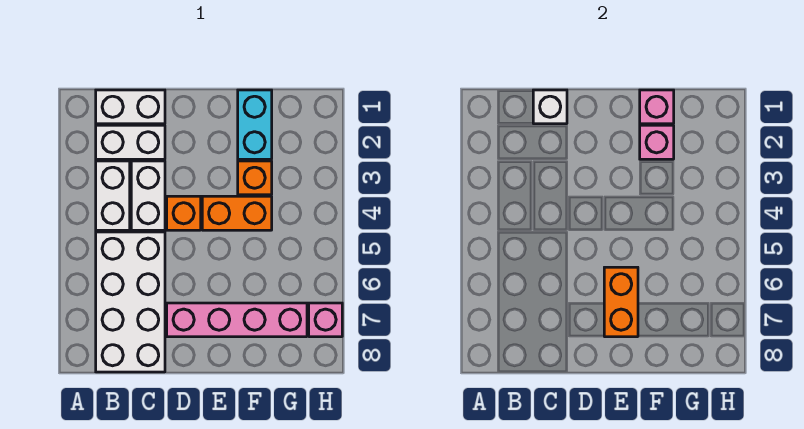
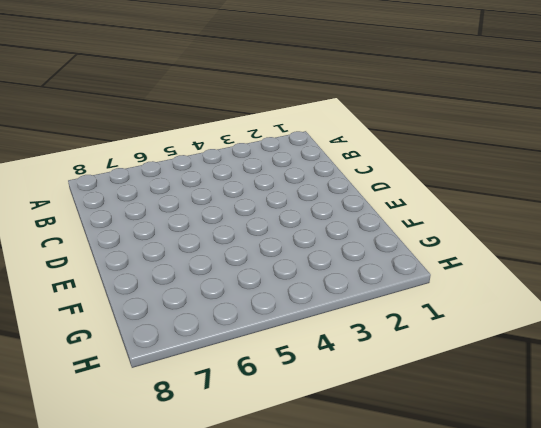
none -> white 1x2 brick [96,90,165,124]
none -> white 1x2 brick [96,125,165,159]
none -> white 1x2 brick [96,161,130,230]

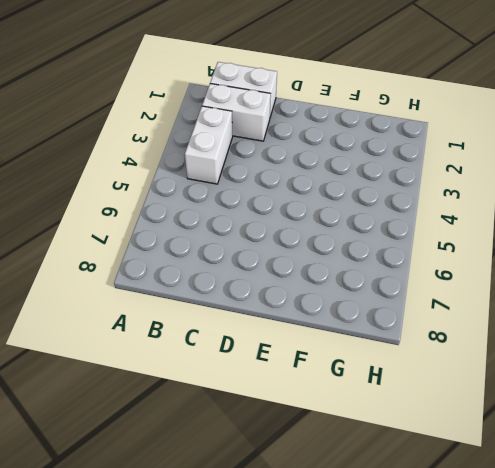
none -> white 2x4 brick [96,232,165,372]
none -> white 1x2 brick [131,161,165,230]
none -> orange 1x1 brick [167,196,201,230]

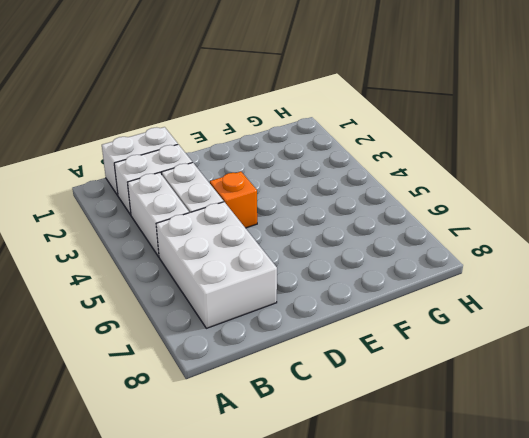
white 2x3 brick [156,202,277,328] -> white 2x4 brick [96,232,165,372]
none -> pink 1x4 brick [167,303,307,337]
none -> orange 1x2 brick [202,196,272,230]
none -> cyan 1x2 brick [238,90,272,159]

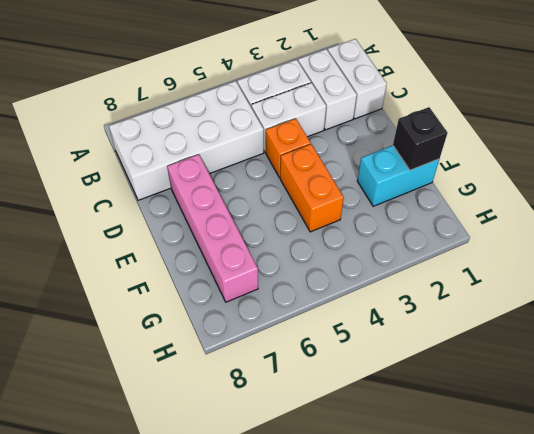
black 1x1 brick [393,107,447,170] -> pink 1x1 brick [640,90,674,124]
none -> orange 1x1 brick [238,161,272,195]
none -> pink 1x1 brick [309,303,342,337]
none -> white 1x1 brick [533,90,567,124]

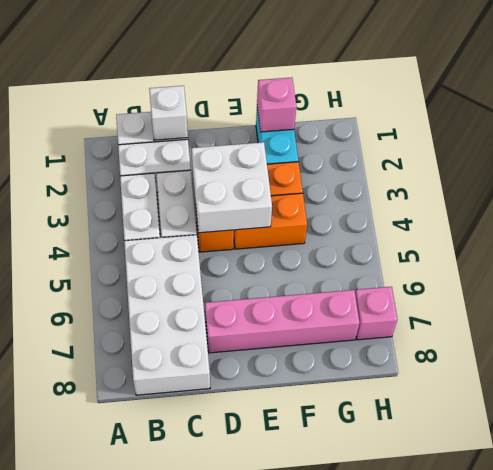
white 2x2 brick [192,142,272,233] -> none
none -> orange 1x2 brick [604,267,638,337]
none -> pink 1x1 brick [640,125,674,159]

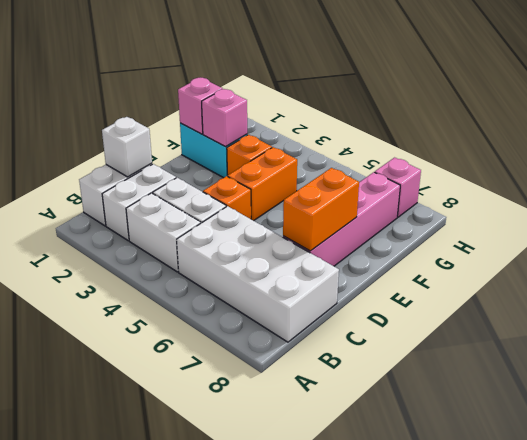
orange 1x2 brick [283,168,359,251] -> orange 1x2 brick turned to [604,267,638,337]

